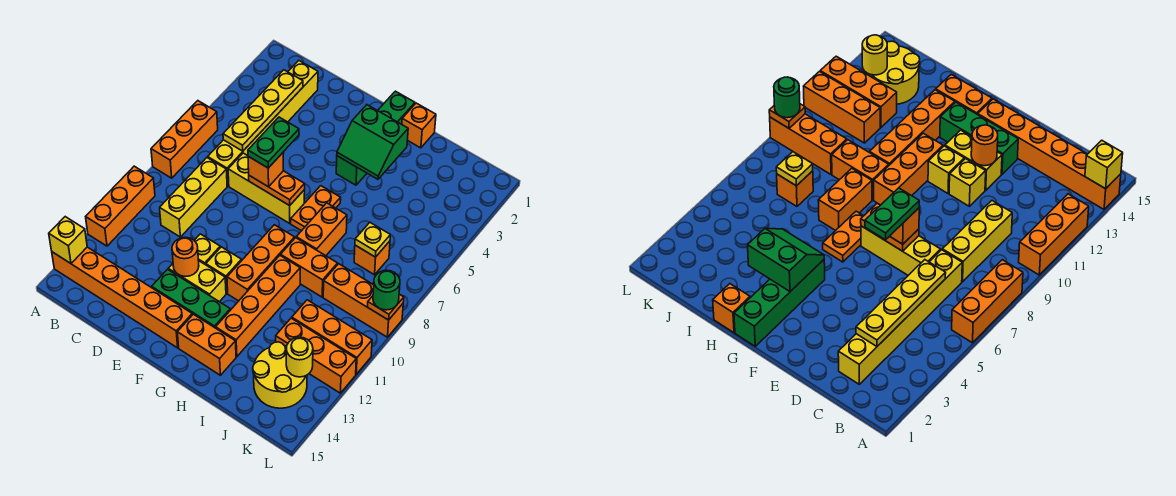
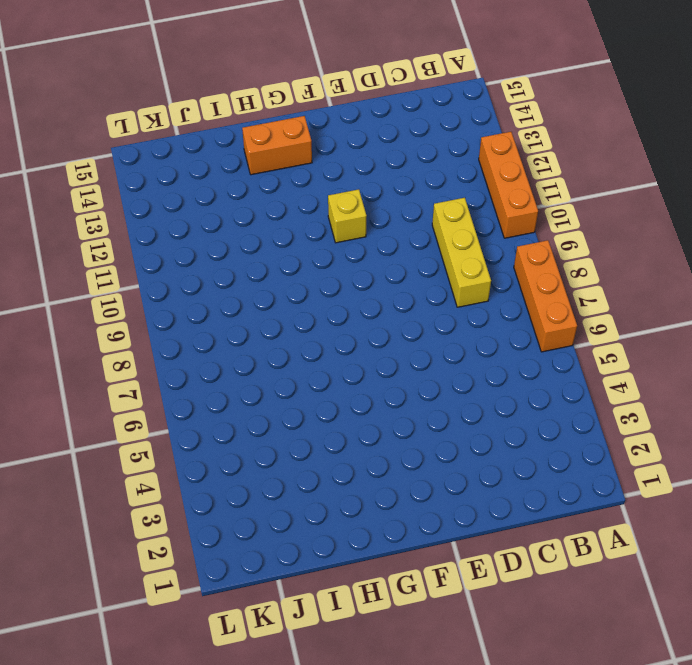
none -> orange 1x6 brick [52,247,192,348]
none -> yellow 1x6 brick [208,61,318,186]
none -> yellow 1x3 brick [228,153,305,223]
none -> yellow 1x1 brick [194,234,220,265]

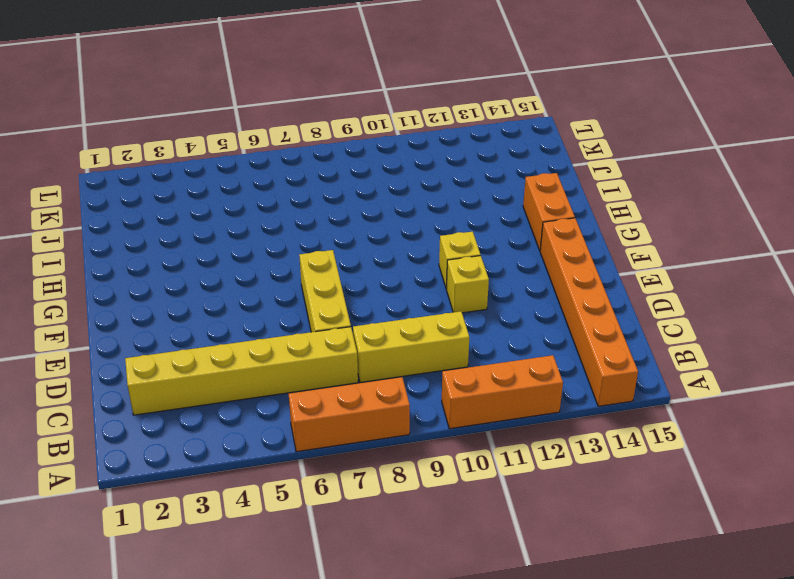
none -> yellow 1x2 brick [168,261,226,302]
none -> green 1x3 brick [152,269,230,328]
none -> green 1x4 brick [336,91,415,185]
none -> orange 1x2 plate [291,186,341,231]

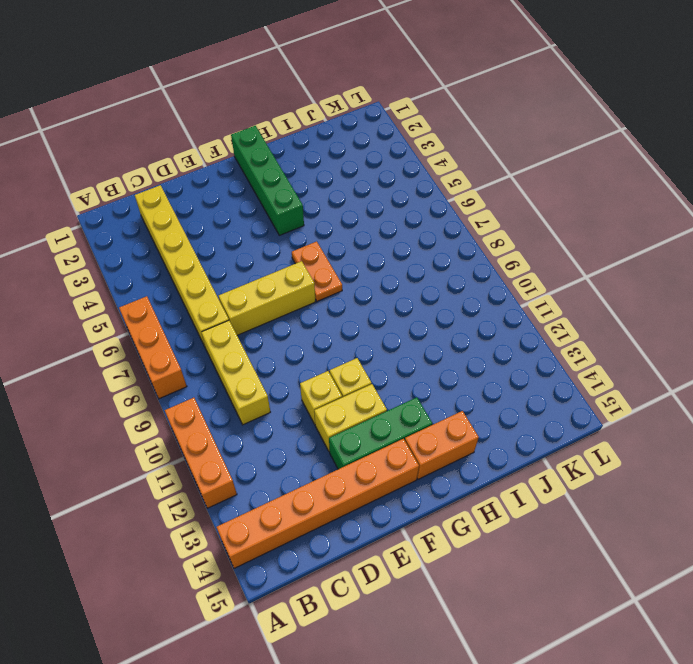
none -> orange 1x3 brick [227,225,295,301]
none -> orange 1x1 brick [402,103,436,148]
none -> orange 1x2 brick [296,203,347,256]
none -> orange 1x2 brick [281,238,338,297]

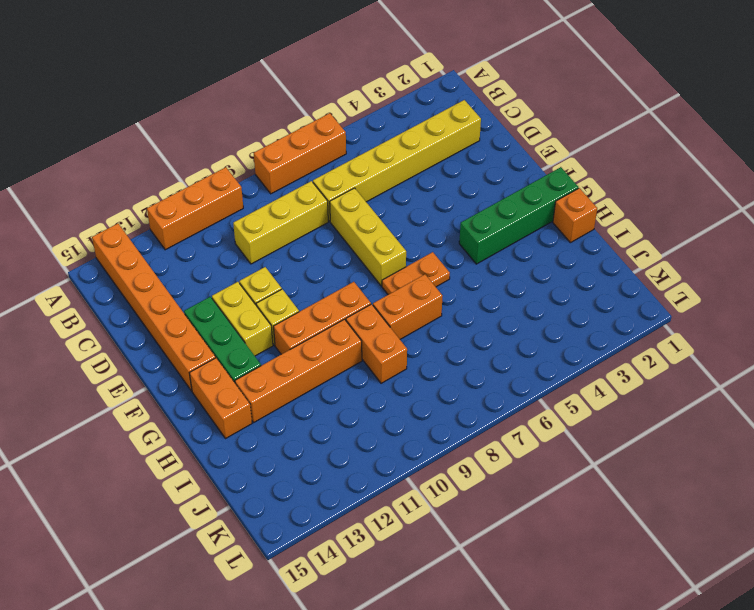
none -> orange 1x1 brick [354,241,390,275]
none -> orange 1x3 brick [323,264,403,337]
none -> orange 1x3 brick [292,300,372,374]
none -> orange 1x3 brick [276,318,356,393]

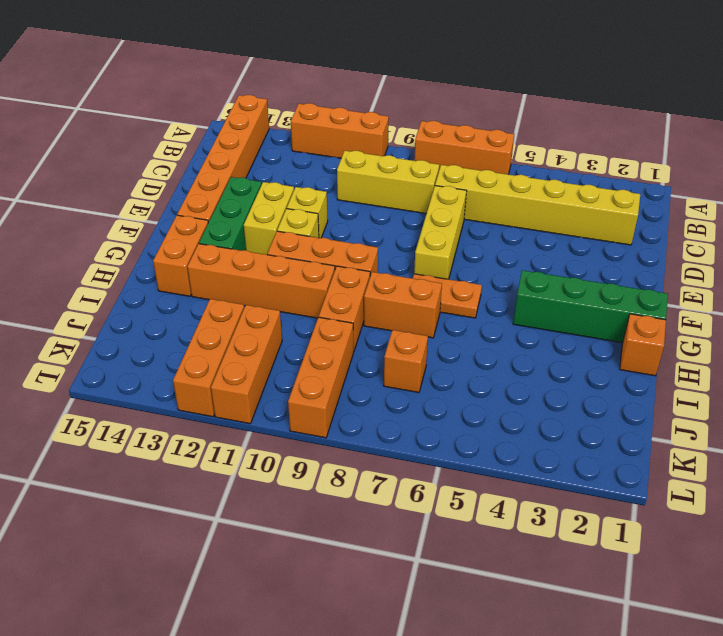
none -> yellow 2x2 round brick [253,342,307,408]
none -> yellow 1x1 brick [49,217,87,264]
none -> yellow 1x4 plate [223,70,303,151]
none -> orange 1x2 plate [249,171,305,206]

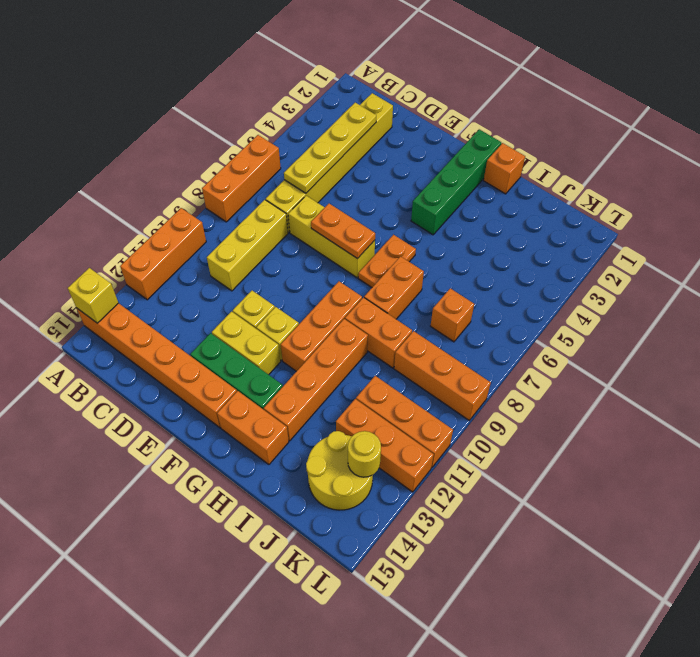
none -> orange 1x1 round brick [172,237,199,277]
none -> green 2x2 slope [337,105,408,179]
none -> yellow 1x1 plate [355,223,390,257]
none -> orange 1x1 plate [368,294,404,320]

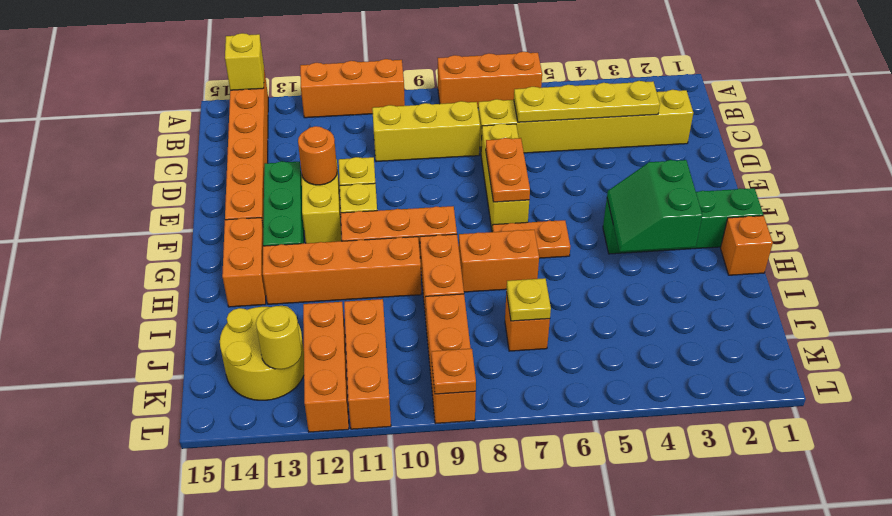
none -> orange 1x1 brick [248,153,284,187]
none -> green 1x1 round brick [373,270,400,310]
none -> green 1x2 plate [248,117,299,168]

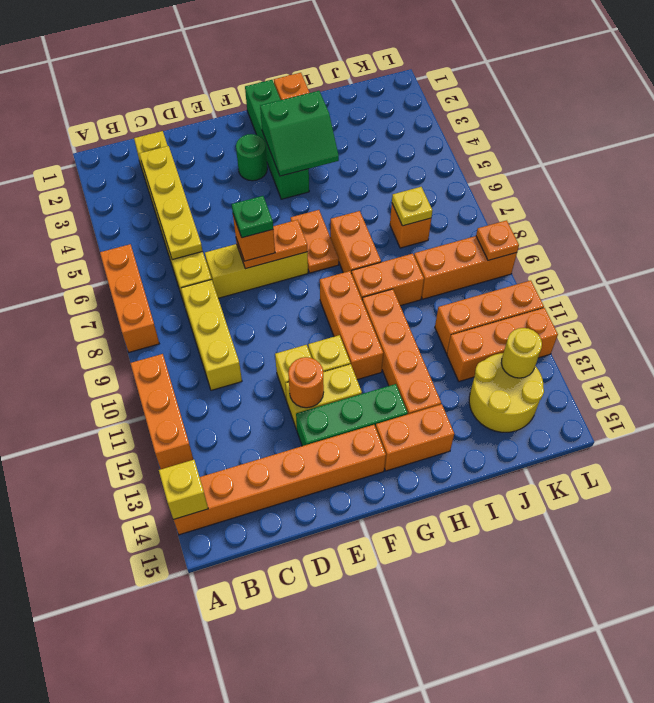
green 1x1 plate [232,196,273,238] -> green 1x2 plate [248,117,299,168]
green 1x1 round brick [236,134,267,181] -> green 1x1 round brick moved to [373,270,400,310]

